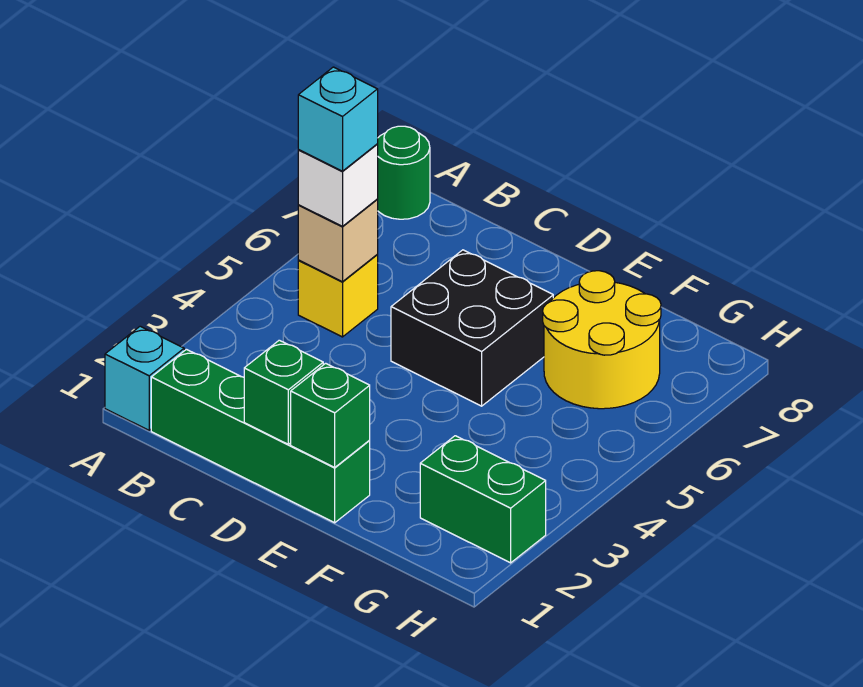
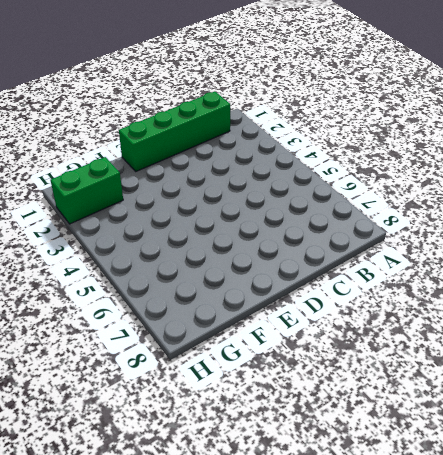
none -> cyan 1x1 brick [105,326,184,430]
none -> green 1x1 round brick [377,126,430,219]
none -> yellow 1x1 brick [298,255,378,337]

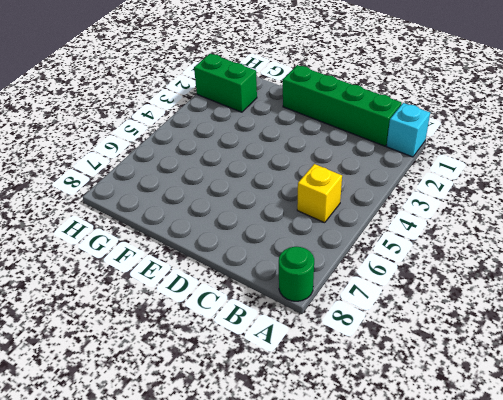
none -> black 2x2 brick [391,250,553,406]
none -> yellow 2x2 round brick [543,271,661,409]
none -> tan 1x1 brick [298,200,378,282]

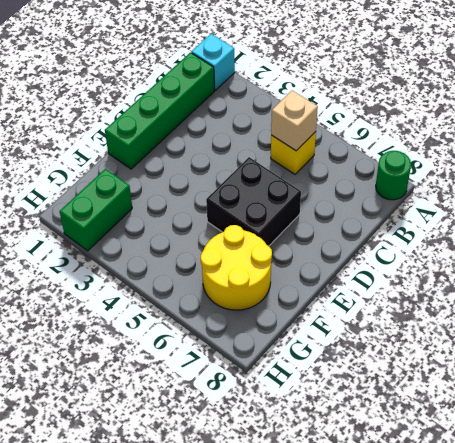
none -> green 1x1 brick [244,340,323,444]
none -> green 1x1 brick [291,363,370,467]
none -> white 1x1 brick [298,144,378,226]

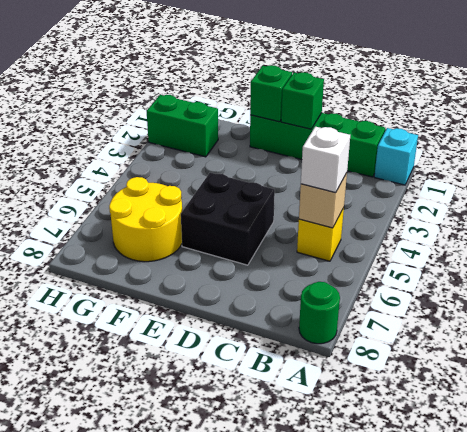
none -> cyan 1x1 brick [298,67,378,171]

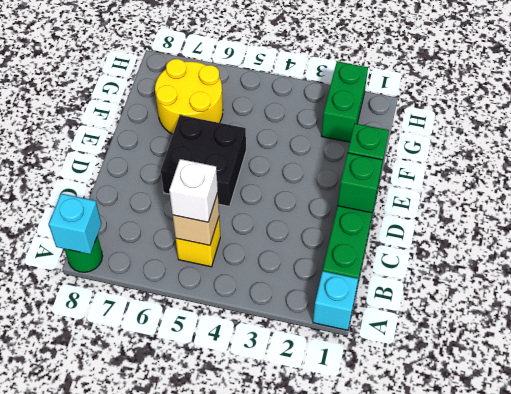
cyan 1x1 brick [49,194,101,254] -> cyan 1x1 brick moved to [298,67,378,171]

